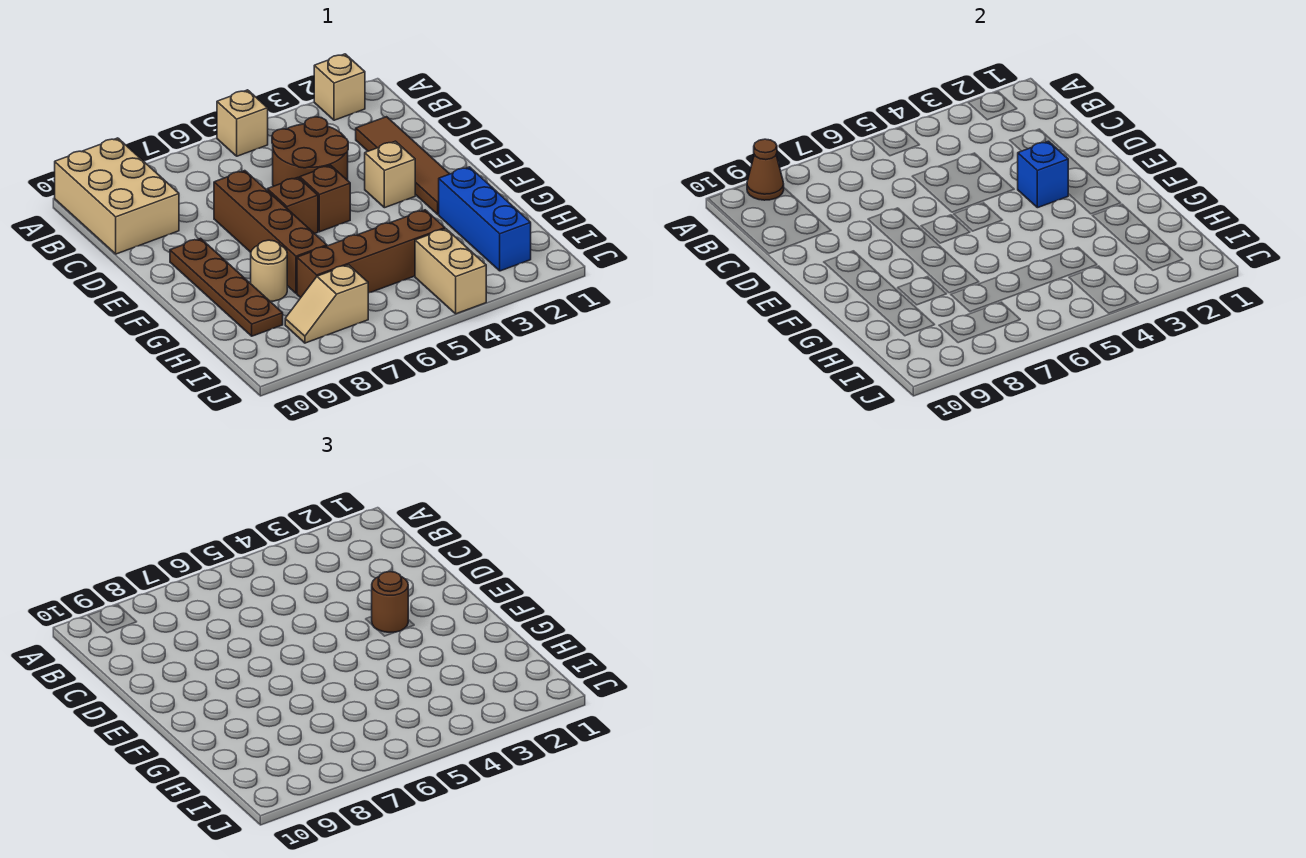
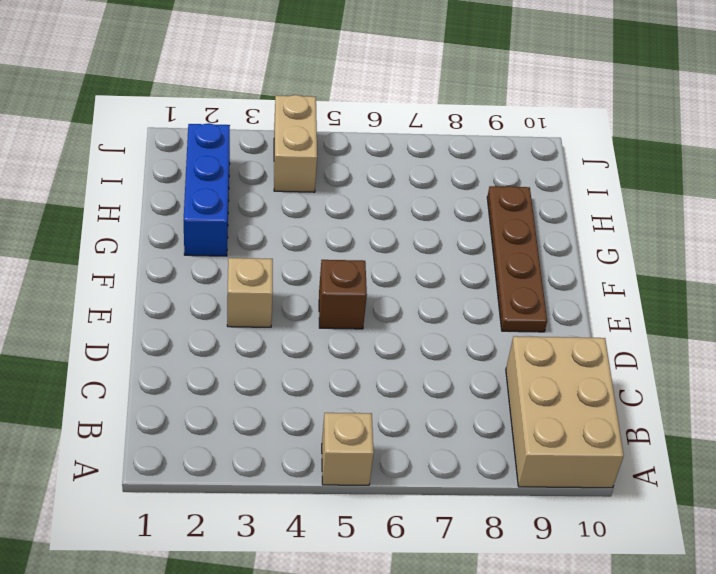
none -> tan 1x1 brick [314,54,365,120]
none -> brown 1x4 tile [356,117,449,214]
none -> brown 2x2 round brick [272,117,348,186]

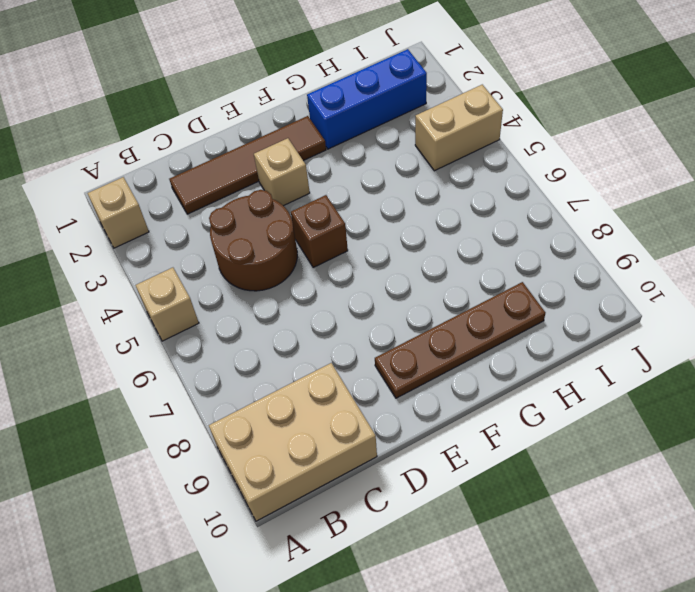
none -> brown 1x4 brick [214,171,327,293]
none -> brown 1x1 brick [267,178,318,234]
none -> tan 1x1 round brick [251,240,287,301]

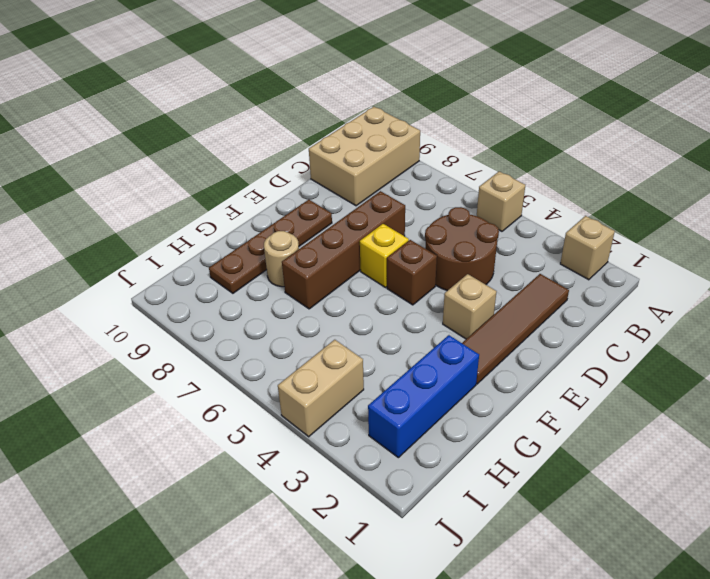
yellow 1x1 brick [360,224,409,287] -> brown 1x1 brick [267,178,318,234]
none -> brown 1x4 brick [297,210,445,298]
none -> tan 1x2 slope [285,265,368,343]
none -> brown 1x1 cone [747,139,784,200]

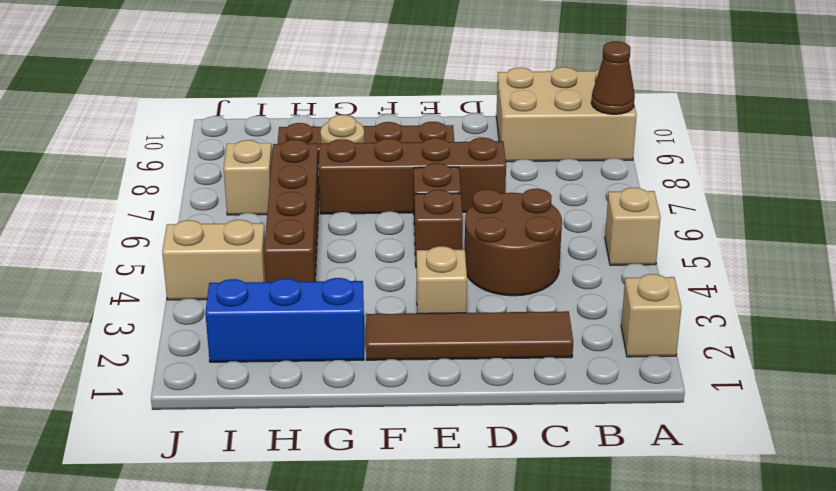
none -> blue 1x1 brick [1018,141,1068,208]
none -> brown 1x1 round brick [372,572,408,632]

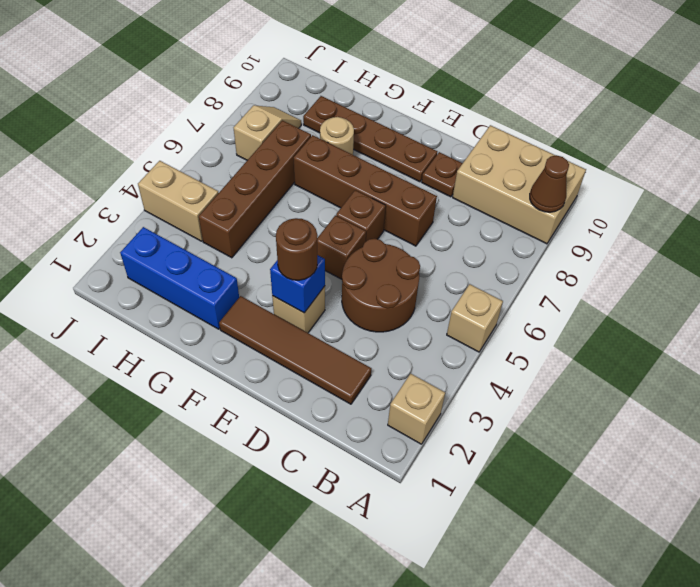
brown 1x1 plate [422,152,463,197] -> none

